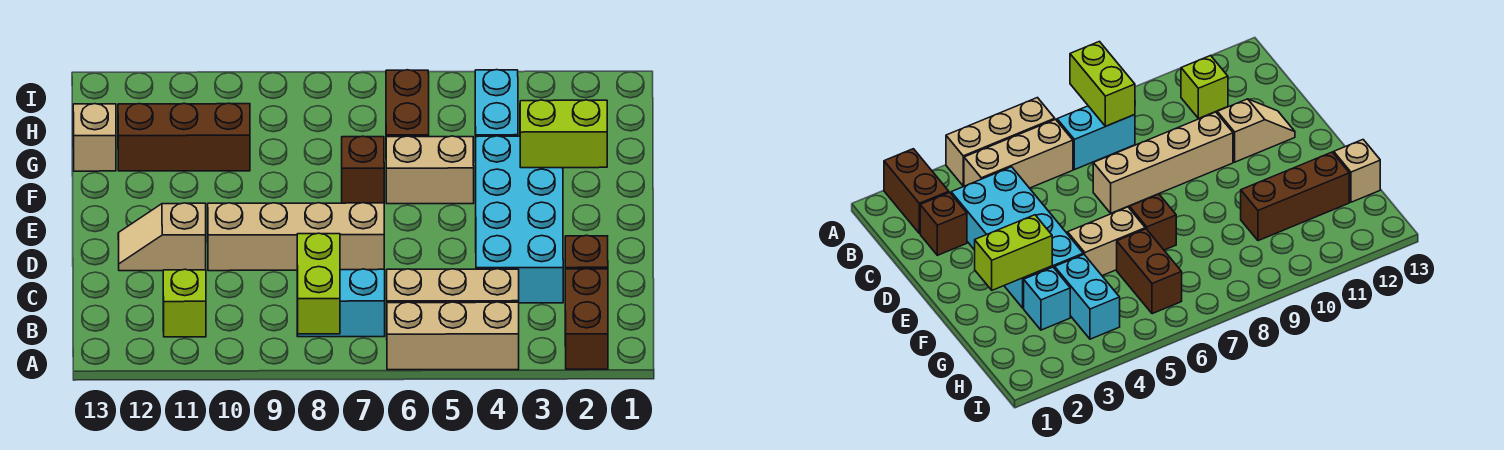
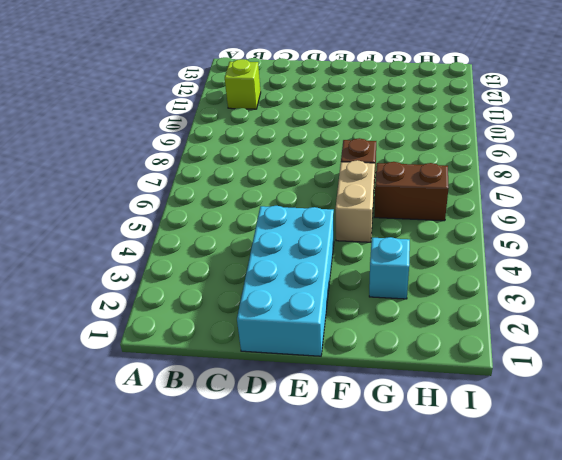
cyan 2x4 brick [237,206,334,356] -> cyan 2x4 brick turned to [476,136,563,303]
none -> brown 1x2 brick [565,269,608,369]
none -> tan 1x3 brick [387,302,519,370]
none -> tan 1x3 brick [387,269,519,303]

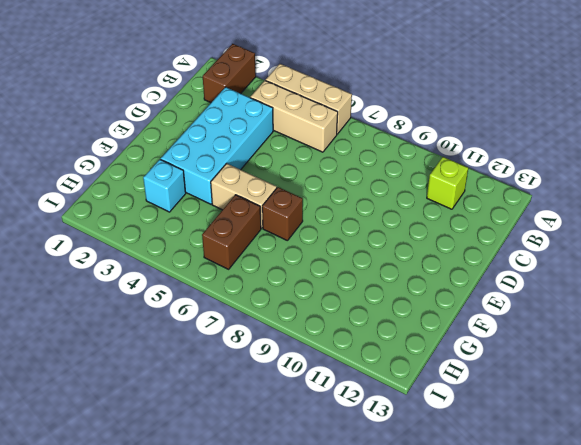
none -> cyan 1x2 brick [297,269,385,337]
none -> brown 1x1 brick [565,235,608,269]
none -> tan 1x4 brick [208,203,384,271]

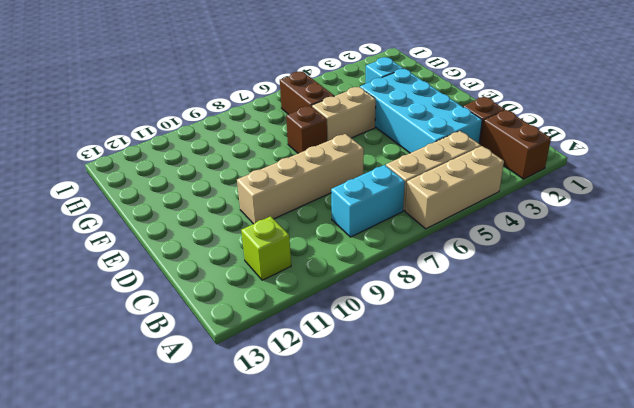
none -> tan 1x2 slope [118,203,206,271]
none -> cyan 1x2 brick [475,70,518,162]
none -> brown 1x3 brick [118,103,250,171]

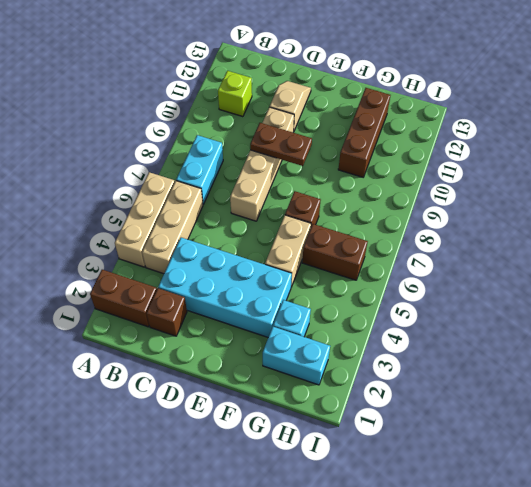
brown 1x2 plate [250,123,312,166] -> none
cyan 1x2 brick [263,327,330,385] -> cyan 1x2 brick moved to [475,70,518,162]
none -> tan 1x1 brick [73,104,116,171]
none -> lime 1x2 brick [297,233,340,334]
none -> lime 1x2 brick [520,100,607,168]

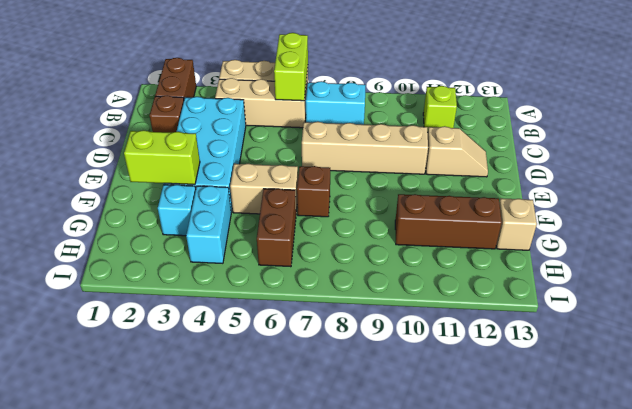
lime 1x2 brick [274,33,308,101] -> lime 1x2 brick moved to [297,233,340,334]

